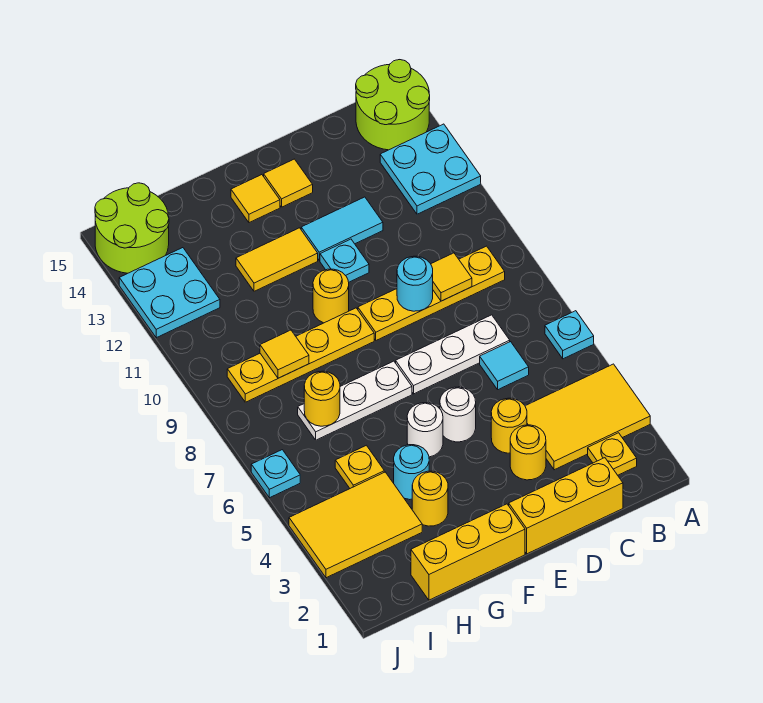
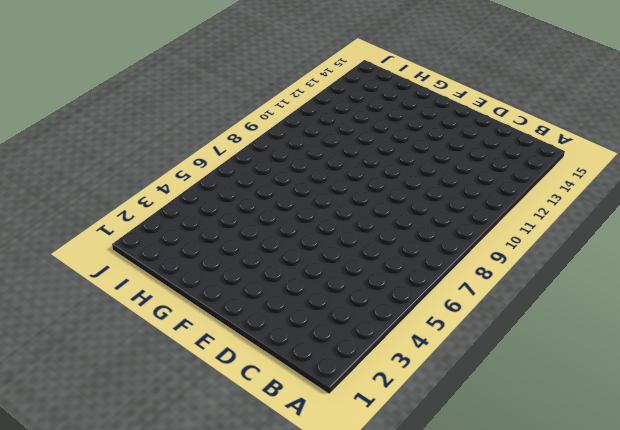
none -> yellow 2x3 tile [525,364,650,470]
none -> cyan 1x1 plate [545,311,594,359]
none -> cyan 2x2 plate [380,124,481,214]
none -> lime 2x2 round brick [356,60,430,150]

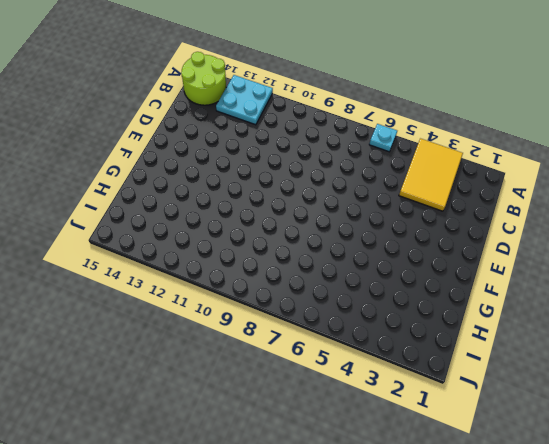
none -> yellow 1x1 plate [588,433,637,475]
none -> yellow 1x4 plate [358,246,505,340]
none -> yellow 1x3 brick [509,458,623,554]
none -> cyan 1x1 tile [480,342,529,390]

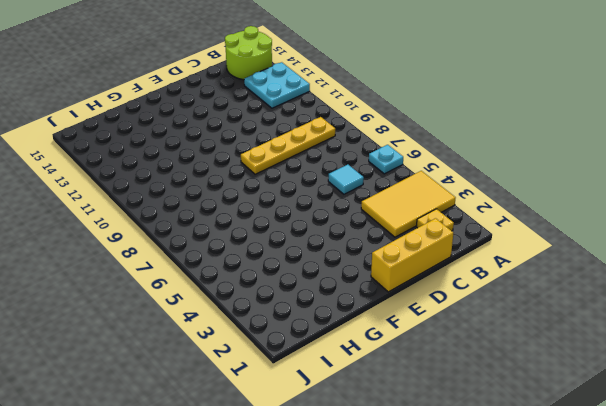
none -> white 1x3 plate [396,315,510,394]
none -> yellow 1x1 round brick [510,425,546,480]
none -> yellow 1x1 round brick [491,398,527,453]
none -> cyan 1x2 tile [301,197,383,260]

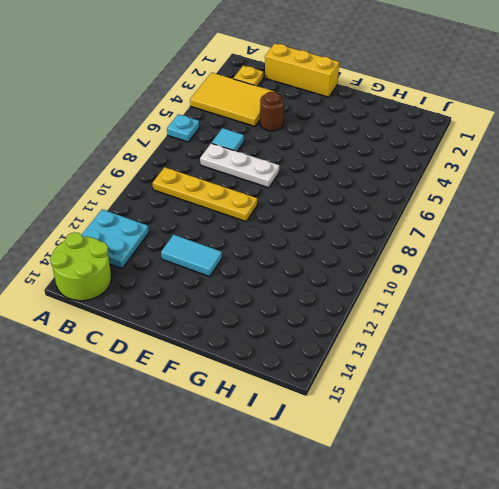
brown 1x1 round brick [260,92,284,131] -> yellow 1x1 round brick [491,398,527,453]
none -> yellow 1x1 round brick [510,425,546,480]
none -> white 1x1 round brick [440,387,476,442]
none -> cyan 1x1 plate [320,239,369,282]
none -> yellow 1x1 tile [264,159,313,207]

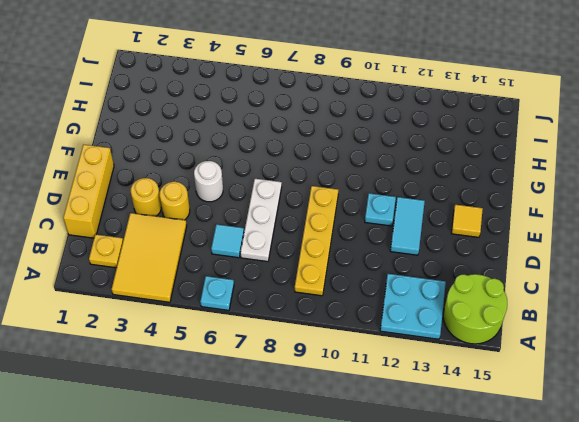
none -> yellow 1x3 brick [411,504,525,600]
none -> white 1x1 round brick [407,403,443,457]
none -> white 1x3 plate [298,361,412,440]
none -> yellow 1x4 plate [227,308,374,402]

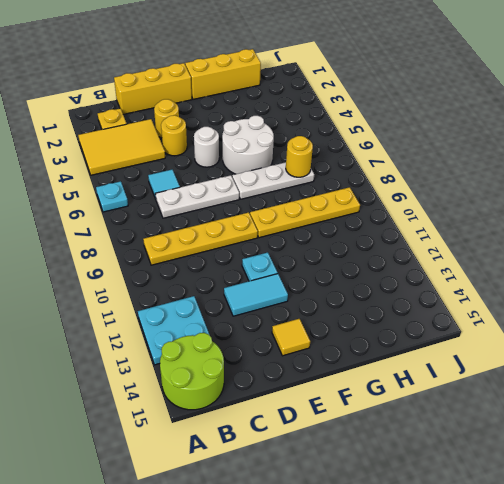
white 2x2 round brick [222,116,274,174] -> white 1x1 round brick [407,403,443,457]
none -> yellow 1x1 round brick [313,269,349,323]
none -> yellow 1x2 tile [236,228,318,291]
none -> yellow 1x1 tile [231,175,280,223]
none -> yellow 1x1 round brick [412,471,448,526]

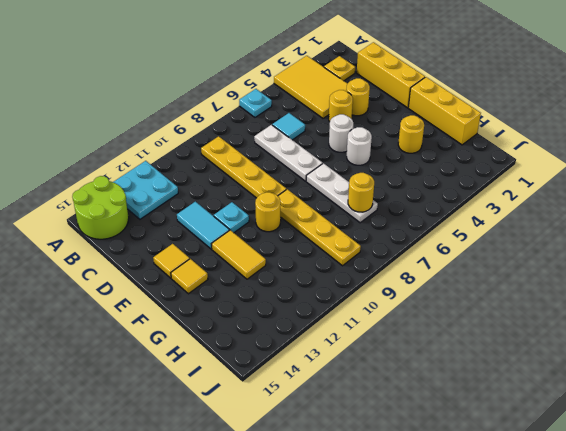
none -> cyan 1x1 round brick [394,445,429,500]
none -> yellow 2x3 tile [289,472,422,578]
none -> yellow 1x1 plate [335,445,384,488]
none -> cyan 2x2 plate [119,248,220,338]

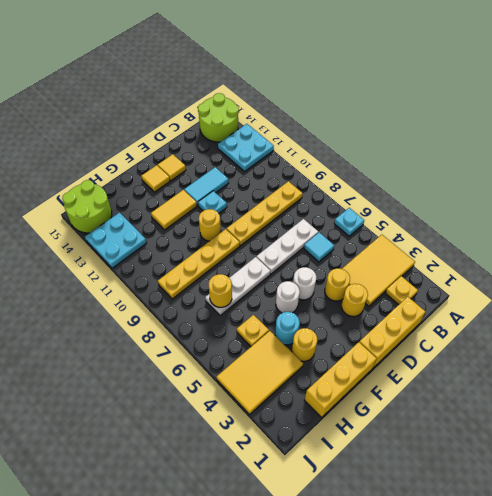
none -> cyan 1x1 plate [251,450,300,498]
none -> yellow 1x1 tile [431,253,472,301]
none -> cyan 1x1 round brick [397,256,433,311]
none -> yellow 1x1 tile [260,330,309,378]

